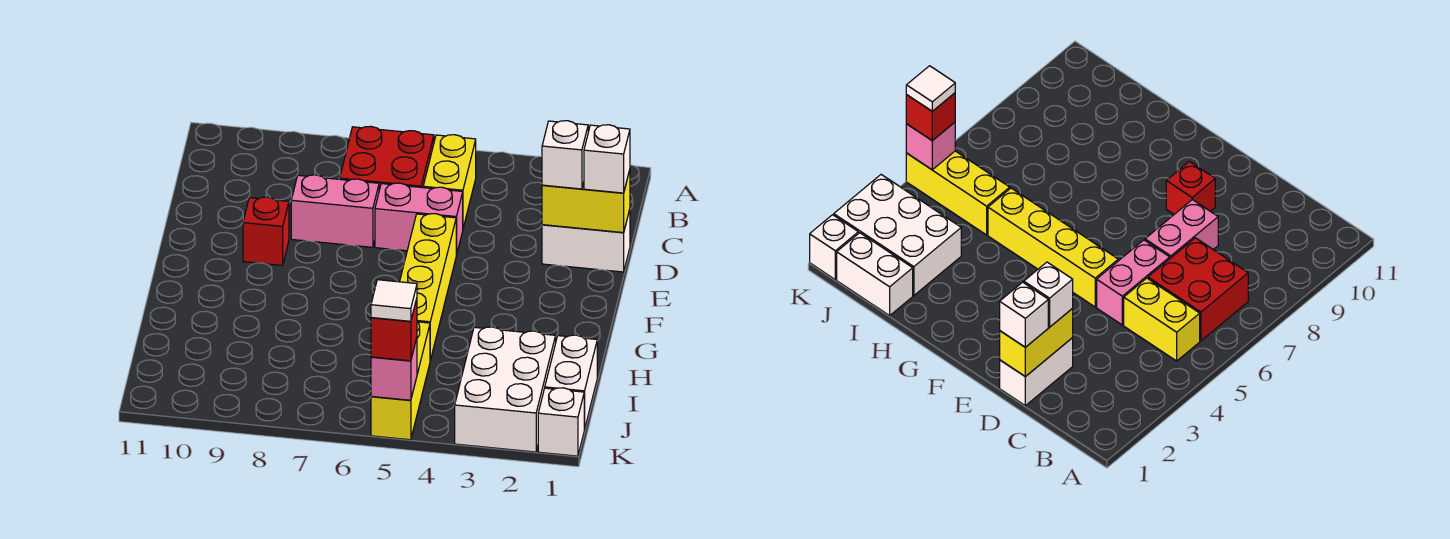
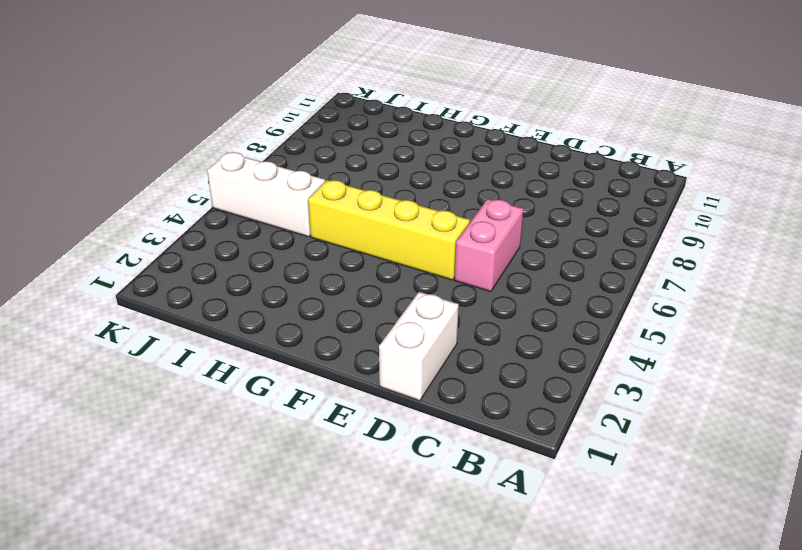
white 1x3 brick [207,152,325,237] -> yellow 1x3 brick [371,322,430,440]
none -> yellow 1x2 brick [423,135,476,228]
none -> red 2x2 brick [340,126,434,190]
none -> pink 1x2 brick [291,175,379,247]

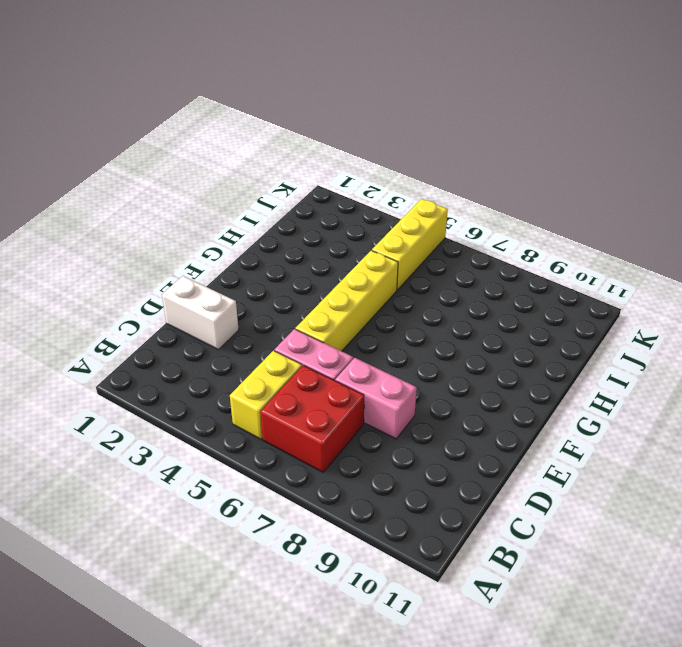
none -> red 1x1 brick [243,197,289,265]
none -> white 1x2 brick [545,335,597,430]
none -> white 2x3 brick [455,327,556,452]

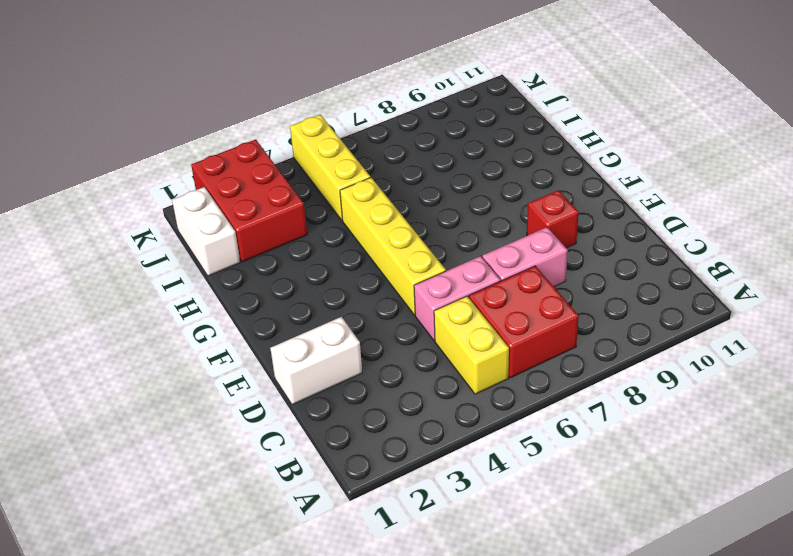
red 2x3 brick [191,139,307,262] -> white 2x3 brick [455,327,556,452]
none -> white 1x1 brick [538,388,584,456]
none -> yellow 1x2 brick [542,170,630,233]
none -> pink 1x1 brick [371,338,417,400]

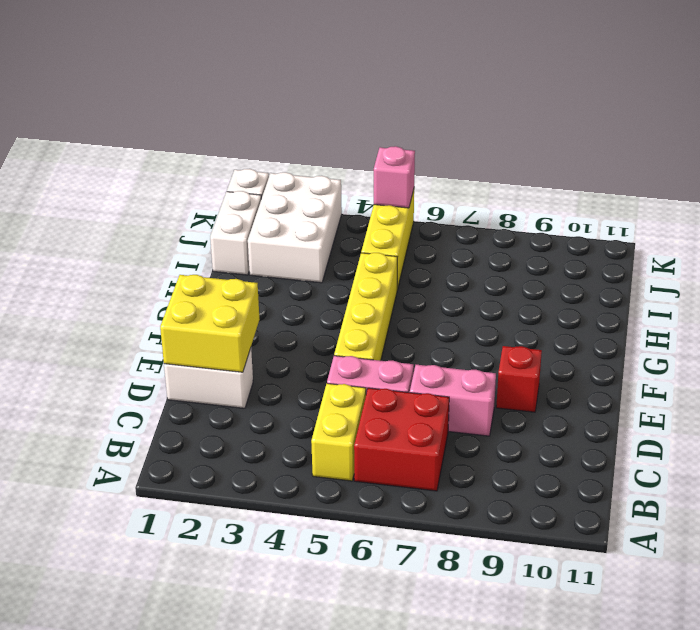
yellow 2x2 brick [160,275,260,372] -> yellow 1x2 brick [542,170,630,233]
none -> white 1x1 brick [584,125,630,193]
none -> white 1x1 brick [542,121,588,189]
none -> red 1x1 brick [371,299,417,361]

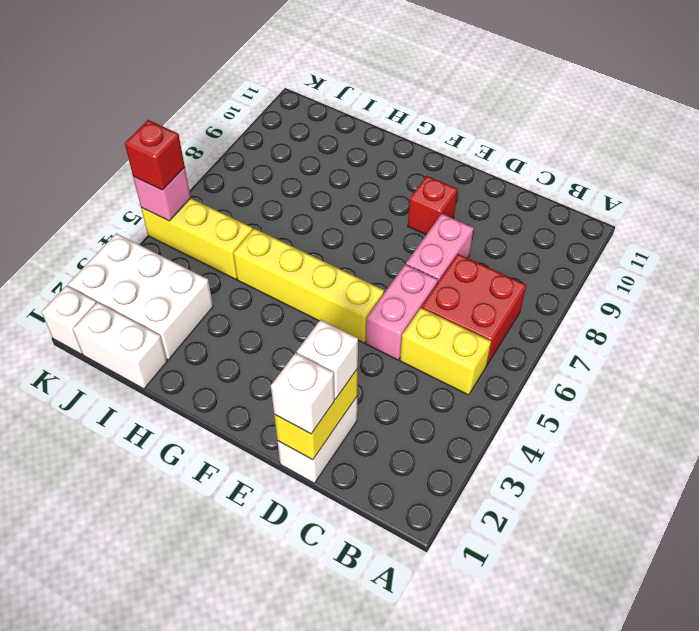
none -> white 1x1 tile [371,280,417,321]

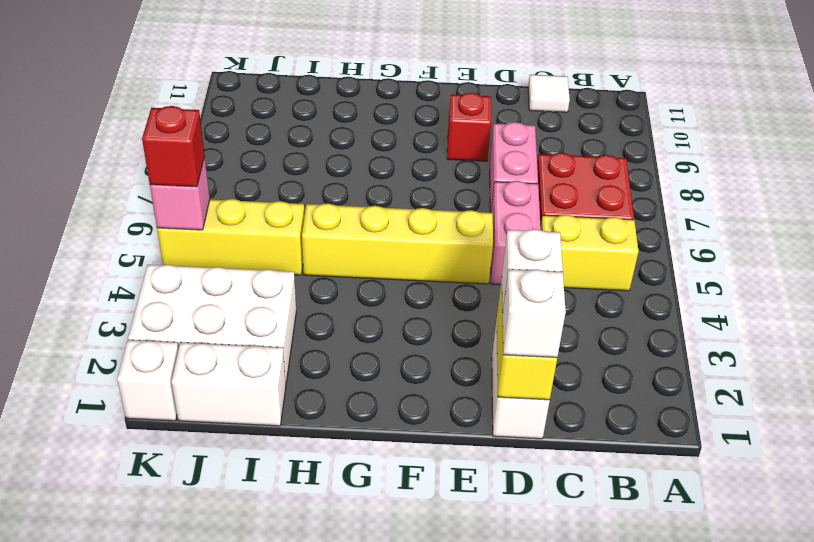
white 1x1 tile [528,75,570,112] -> white 1x1 tile moved to [371,280,417,321]

